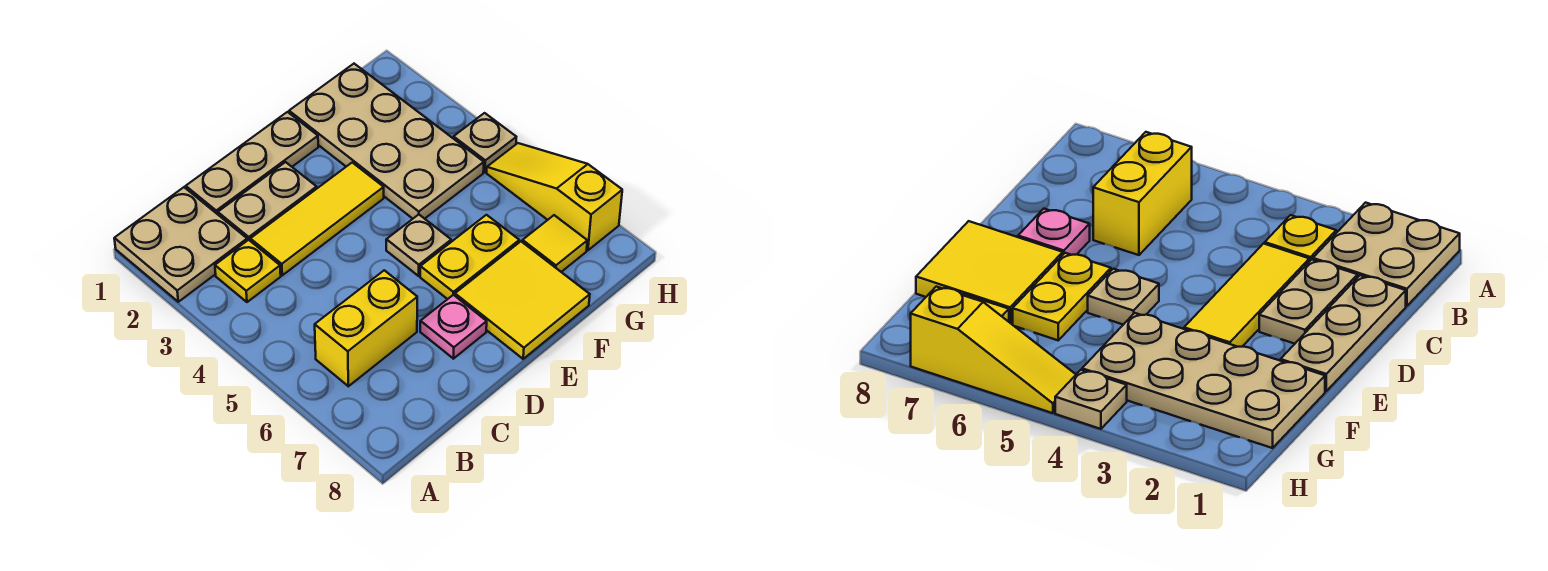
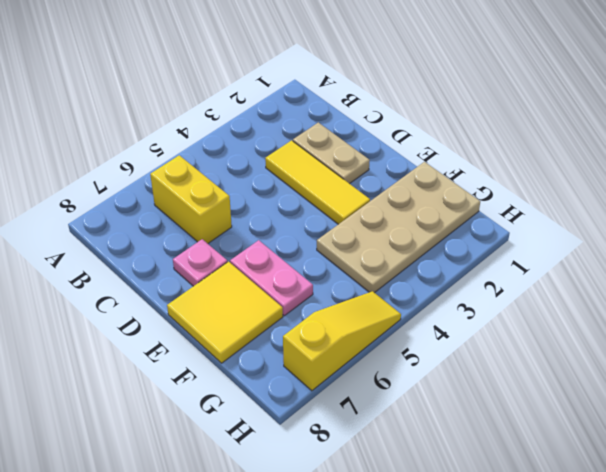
pink 1x2 plate [230,240,313,316] -> yellow 1x2 plate [420,215,519,299]
none -> tan 2x2 plate [114,187,247,302]
none -> yellow 1x1 plate [215,240,281,302]
none -> tan 1x3 plate [186,112,318,214]

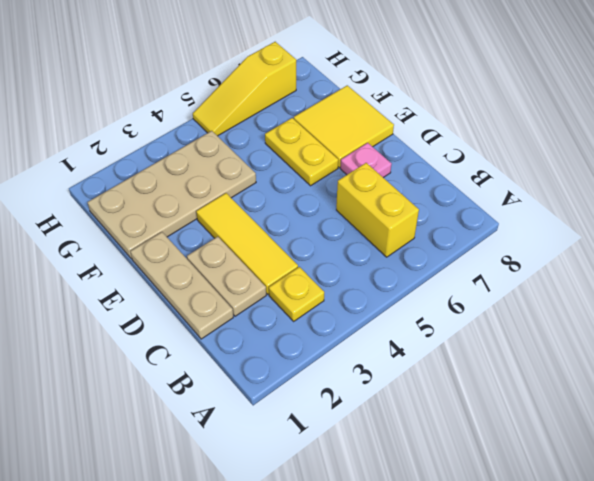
none -> tan 2x2 plate [114,187,247,302]
none -> tan 1x1 plate [386,215,451,276]
none -> yellow 1x1 tile [522,215,587,272]

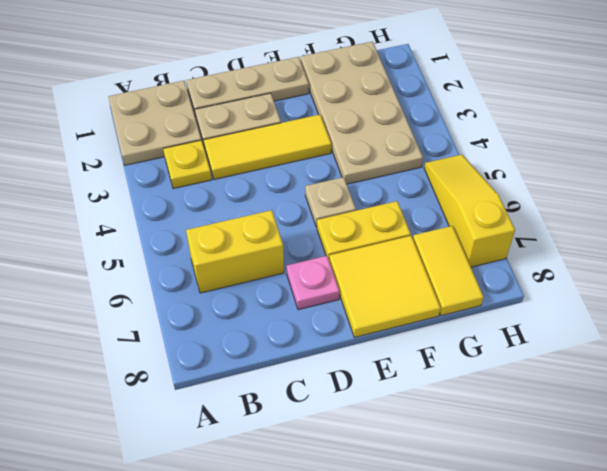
yellow 1x2 tile [413,226,484,316] -> yellow 1x1 tile [522,215,587,272]
none -> tan 1x1 plate [453,113,516,172]

